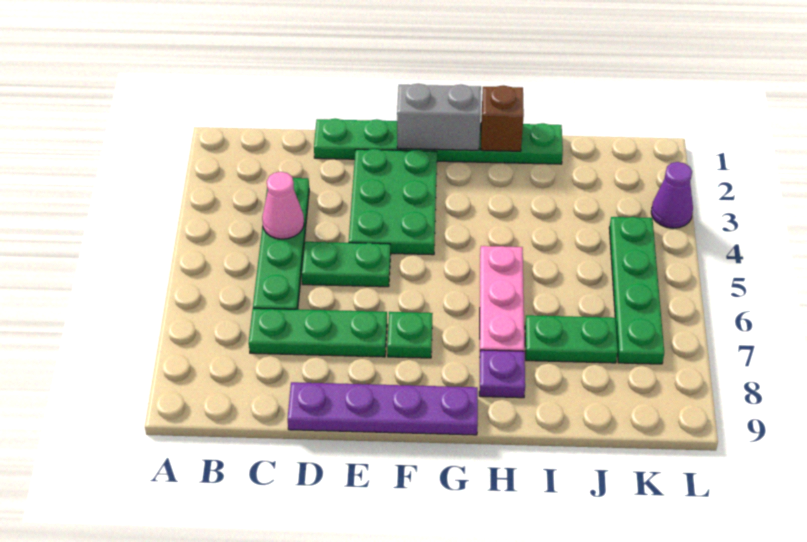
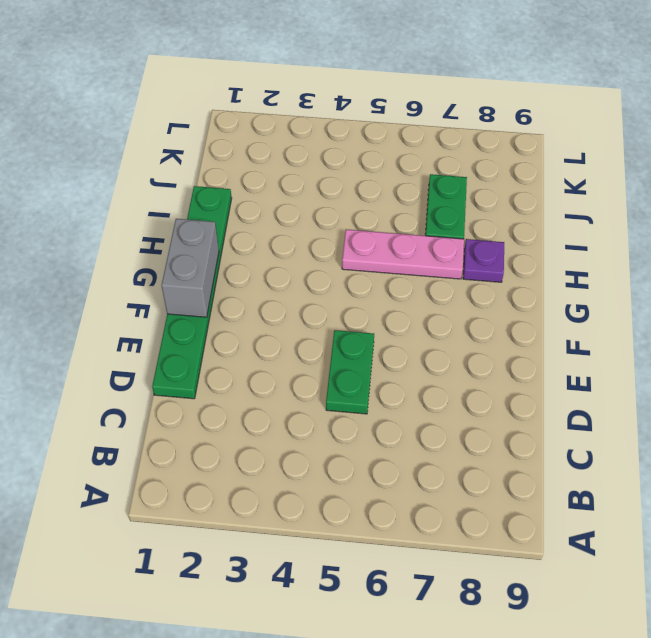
none -> green 1x4 plate [253,178,309,309]
none -> green 1x3 plate [249,308,387,357]
none -> purple 1x4 plate [287,382,478,435]

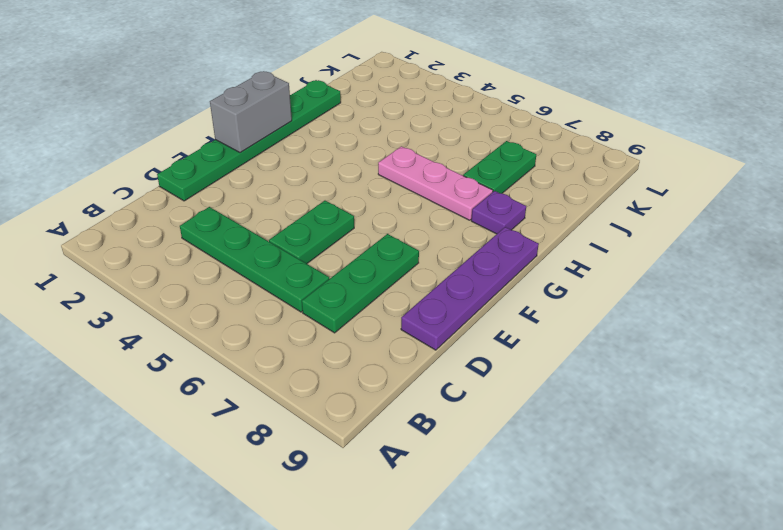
none -> green 2x3 plate [349,149,437,255]
none -> green 1x1 plate [387,312,433,358]
none -> green 1x4 plate [609,217,664,364]

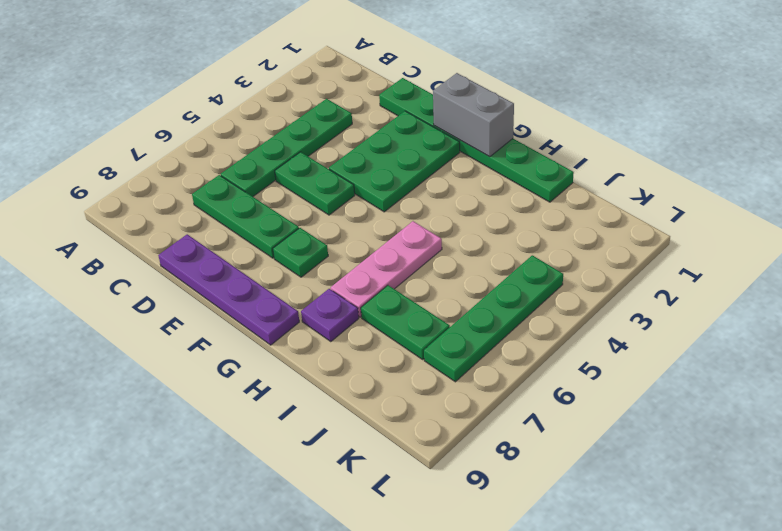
none -> purple 1x1 cone [651,162,693,228]
none -> pink 1x1 cone [262,172,304,239]
none -> brown 1x1 brick [481,85,524,151]

